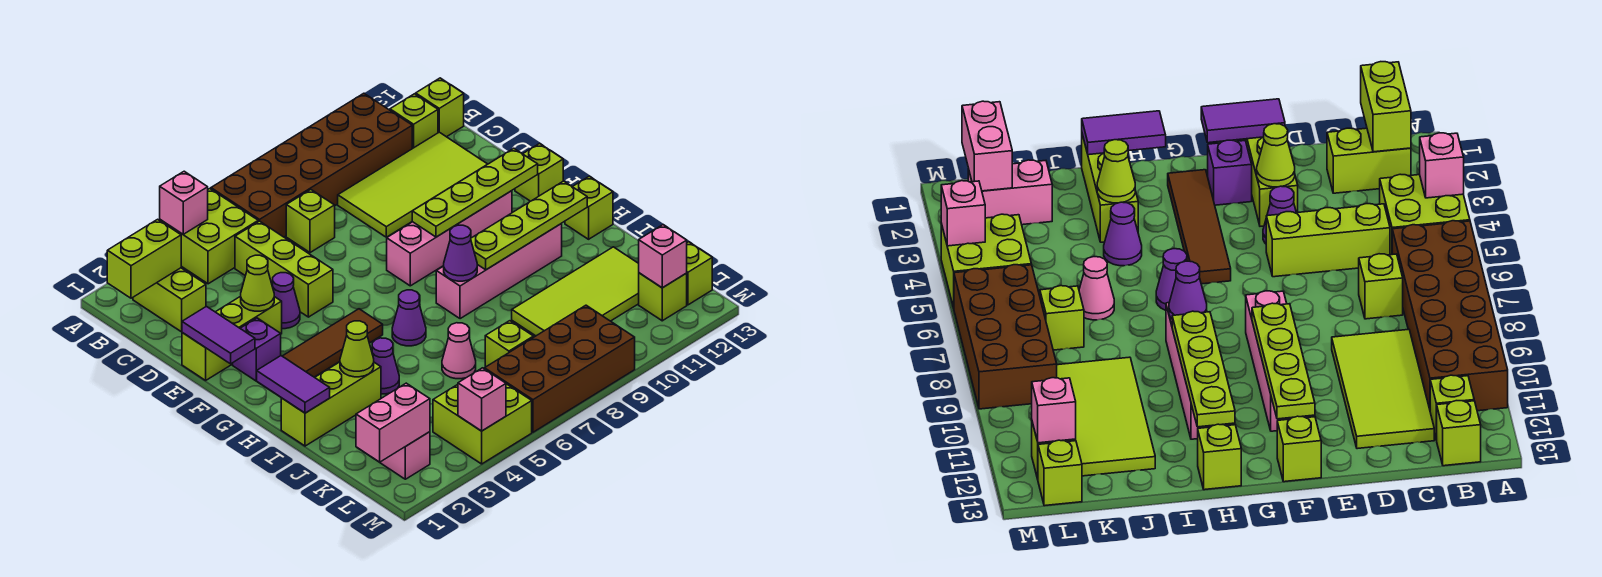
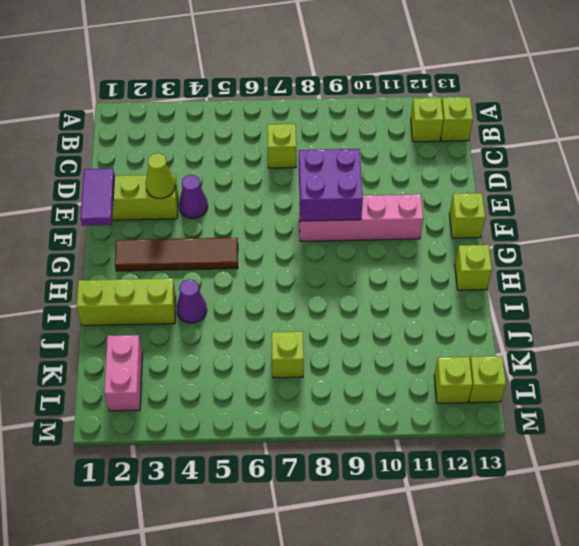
purple 2x2 brick [299,149,363,221] -> lime 1x4 plate [412,148,538,237]
none -> lime 2x2 brick [160,189,258,284]
none -> brown 2x6 brick [211,93,412,237]
none -> lime 1x2 brick [133,268,206,332]
none -> lime 1x3 brick [235,221,333,317]

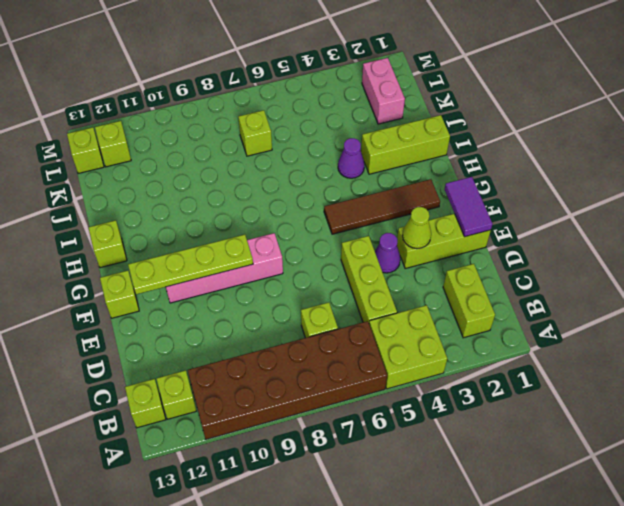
none -> lime 2x4 tile [338,132,487,237]
none -> purple 1x1 brick [233,318,281,381]
none -> purple 1x1 cone [392,290,426,346]
none -> pink 1x4 brick [436,224,562,319]

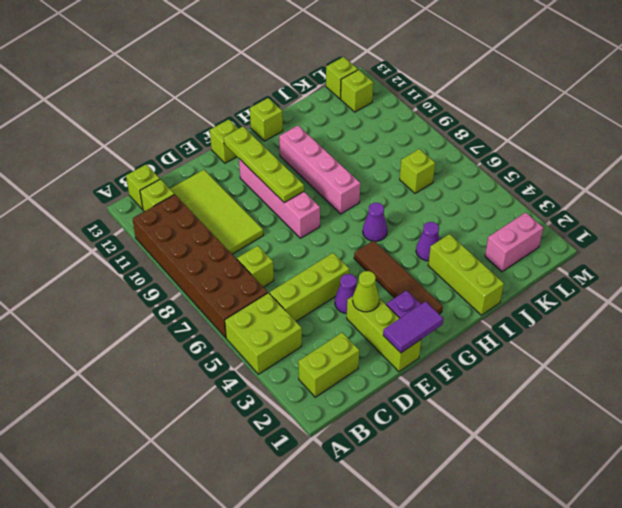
none -> pink 1x1 cone [442,323,476,379]
none -> lime 2x4 tile [512,247,639,336]
none -> lime 2x2 brick [433,384,532,464]
none -> brown 2x4 brick [484,305,635,432]

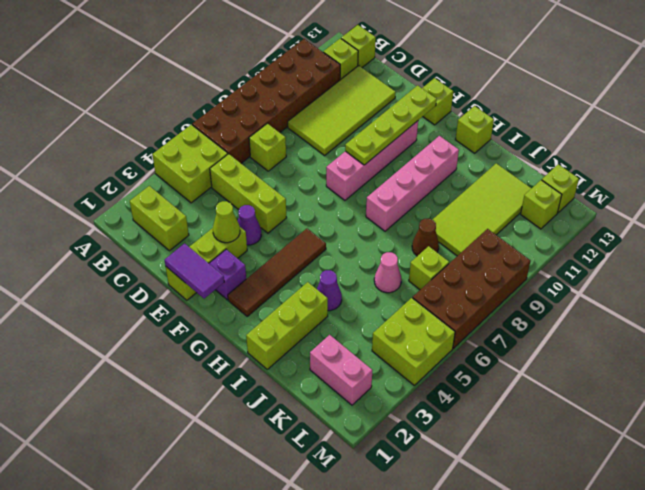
brown 1x1 cone [412,219,439,256] -> none
none -> purple 1x1 cone [392,290,426,346]
none -> pink 1x1 brick [160,171,208,234]
none -> lime 1x2 brick [107,219,181,298]
none -> purple 1x2 tile [257,356,330,413]

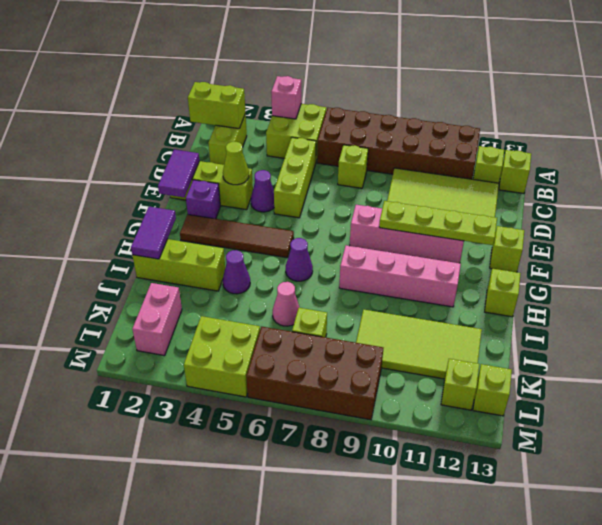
none -> purple 1x1 cone [444,225,477,281]
none -> lime 1x4 plate [471,181,587,270]
none -> lime 1x1 cone [340,321,374,377]
none -> pink 1x2 brick [356,383,430,462]

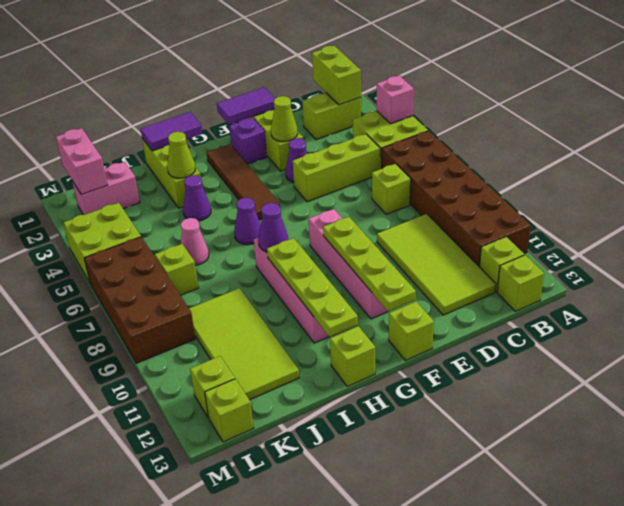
none -> pink 1x1 brick [639,225,687,288]
none -> pink 1x1 brick [458,368,506,431]

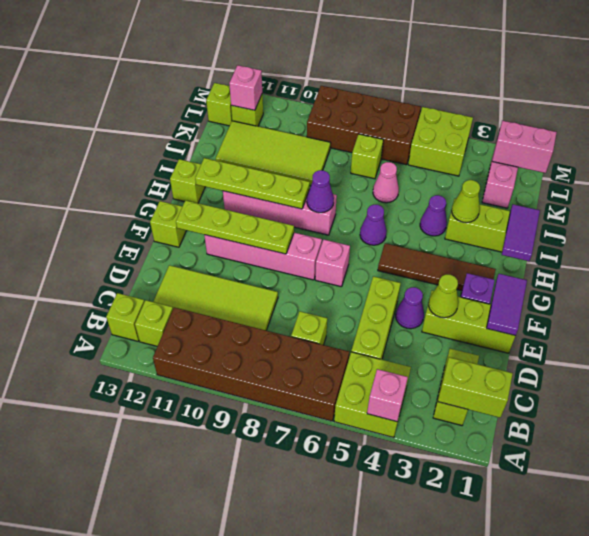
pink 1x1 brick [315,239,350,287] -> pink 1x1 brick moved to [458,368,506,431]

